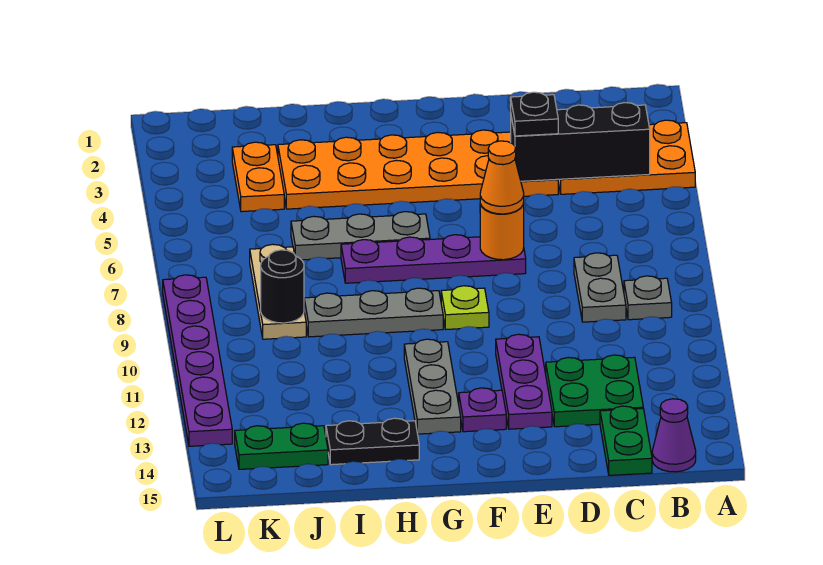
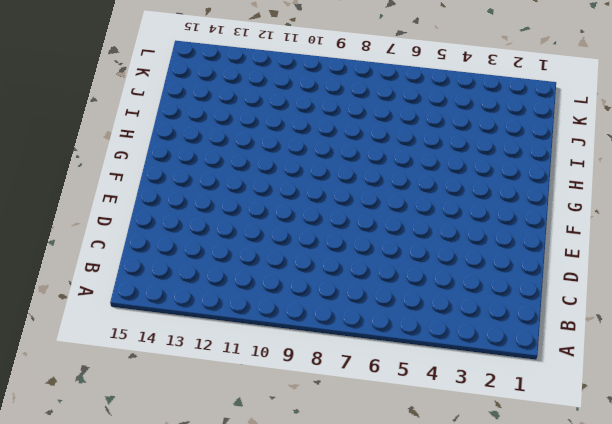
none -> orange 2x3 plate [558,120,695,194]
none -> grey 1x1 plate [624,276,672,320]
none -> purple 1x1 cone [652,399,696,472]

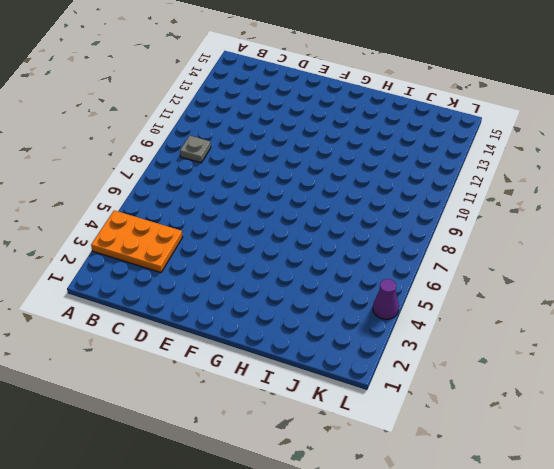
purple 1x1 cone [373,279,399,319] -> purple 1x1 cone moved to [652,399,696,472]
none -> grey 1x2 plate [574,253,626,322]
none -> green 2x2 plate [546,355,643,427]
none -> green 1x2 plate [600,406,652,475]

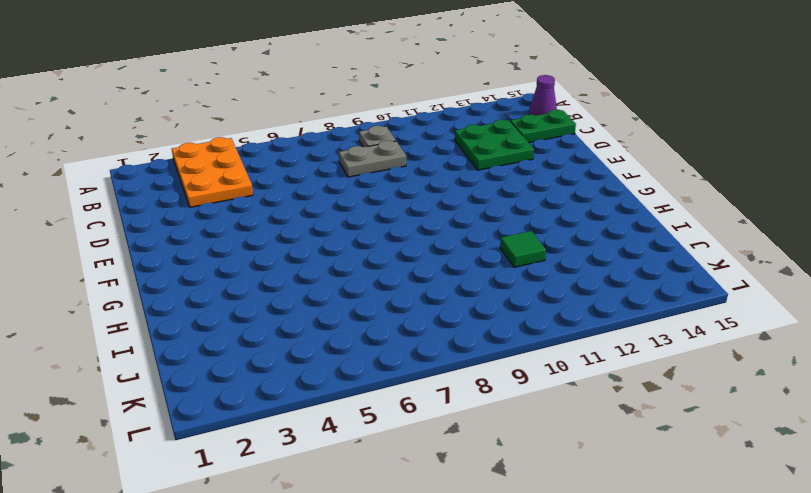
green 1x1 tile [500,231,546,267] -> none
none -> orange 2x6 plate [278,130,558,209]
none -> purple 1x4 plate [341,235,526,283]
none -> purple 1x3 plate [496,334,552,429]

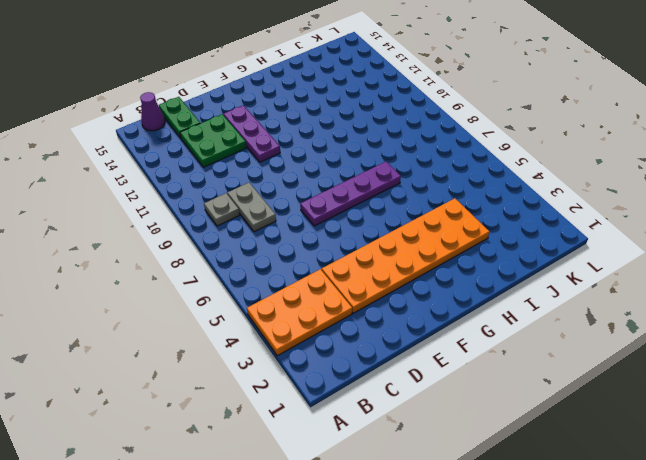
none -> lime 1x1 plate [441,286,489,329]
none -> purple 1x1 plate [459,388,506,432]
none -> grey 1x3 plate [291,212,430,260]

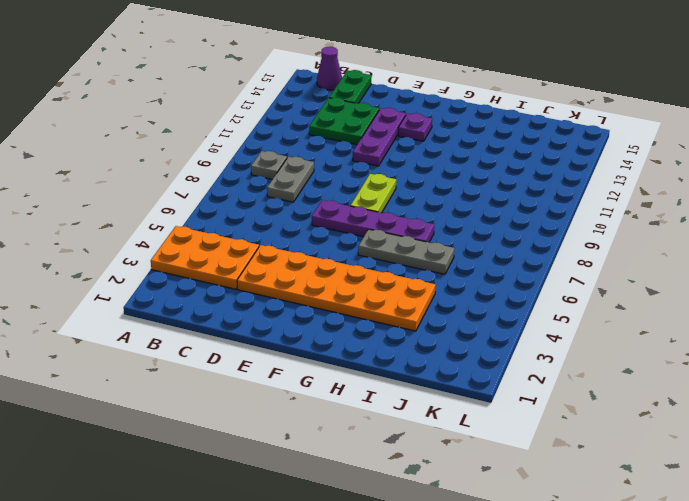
lime 1x2 plate [350,174,396,213] -> lime 1x1 plate [441,286,489,329]
none -> grey 1x3 plate [304,288,443,337]
none -> grey 1x3 plate [404,339,461,434]
none -> black 1x2 plate [326,418,419,465]

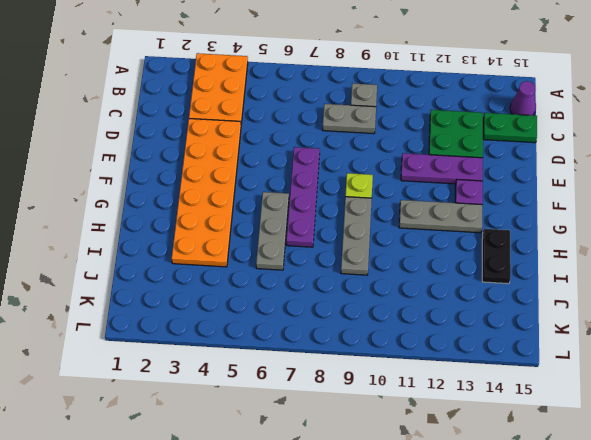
none -> orange 1x2 plate [232,142,284,212]
none -> tan 1x3 plate [250,244,306,339]
none -> green 1x2 plate [235,423,328,469]

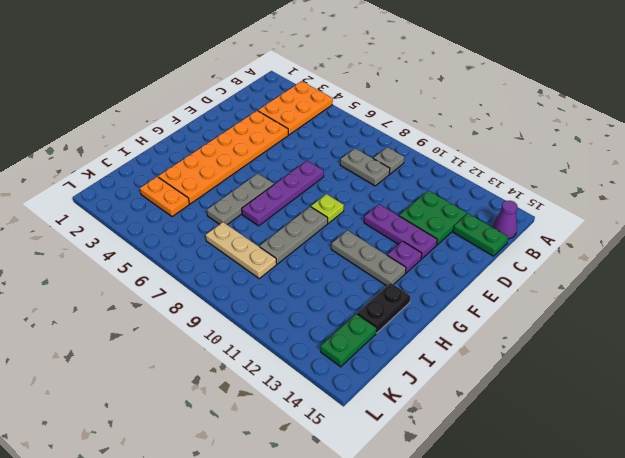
none -> purple 1x6 plate [163,275,232,446]
none -> black 1x3 brick [511,103,650,181]
none -> orange 1x1 round brick [480,203,524,260]

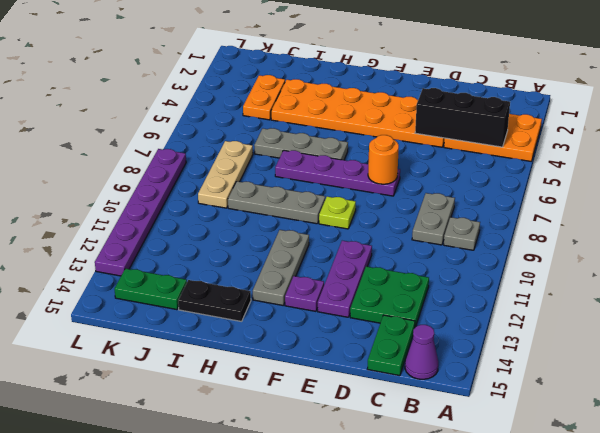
none -> black 1x1 round brick [261,250,304,323]
none -> black 1x1 plate [511,92,558,136]
none -> orange 1x1 cone [480,141,524,214]

